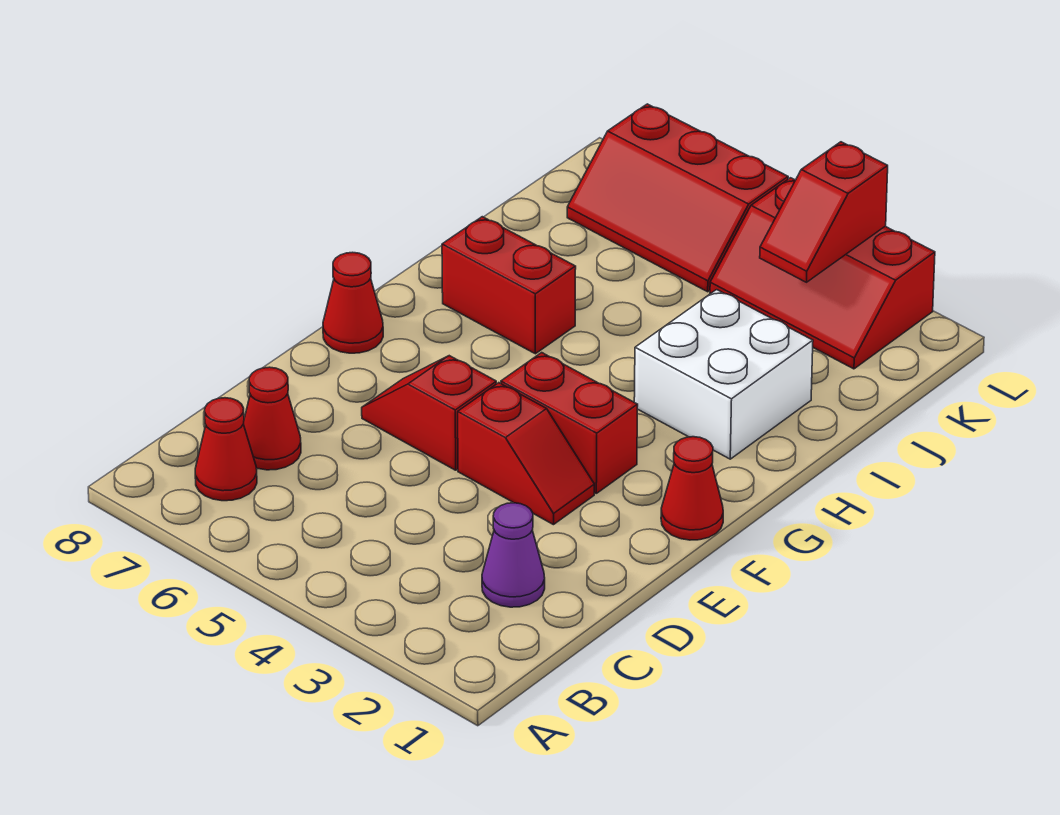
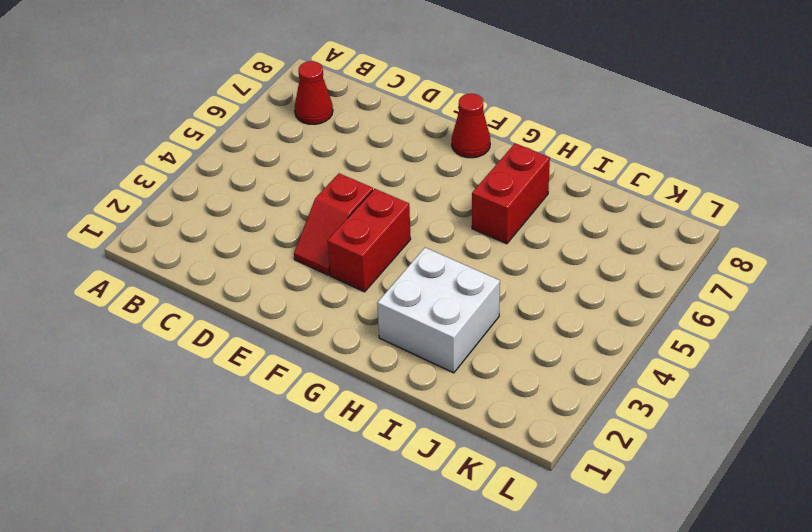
none -> purple 1x1 cone [482,503,545,607]
none -> red 1x1 cone [244,367,301,470]
none -> red 1x2 slope [362,356,496,470]

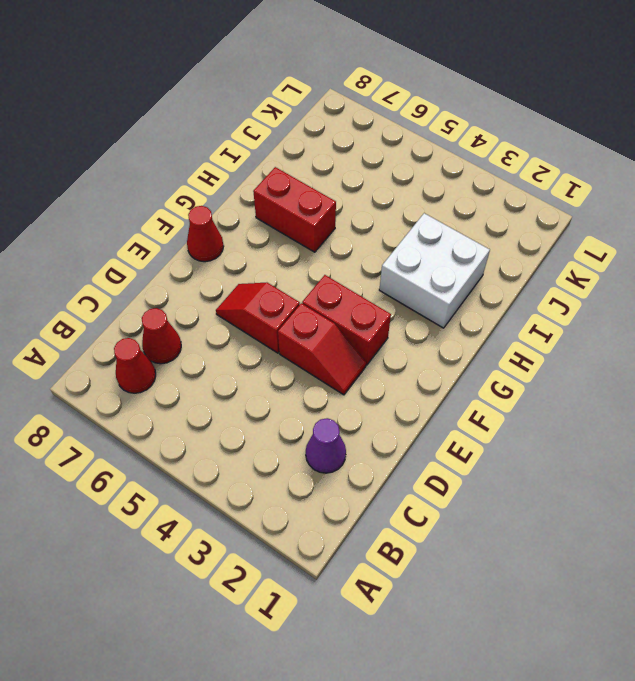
none -> red 1x1 cone [661,437,723,540]
none -> red 2x3 slope [710,178,935,369]
none -> red 2x3 slope [567,104,788,292]

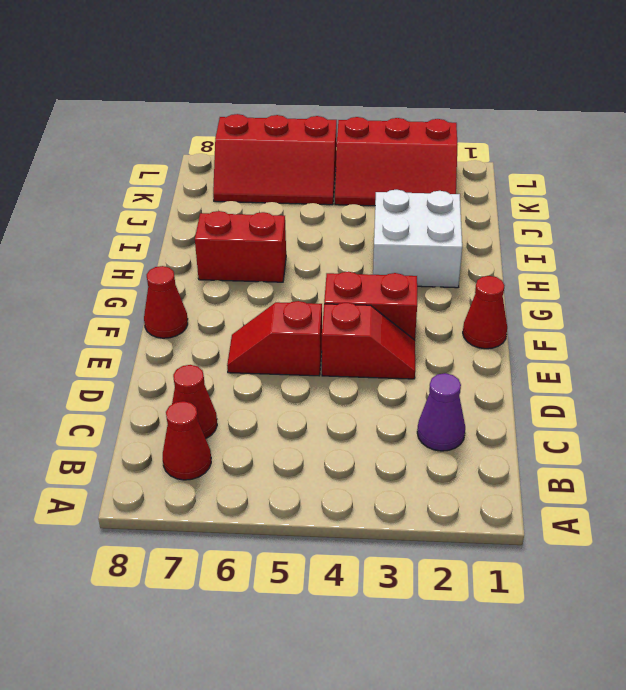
none -> red 1x2 slope [760,142,888,282]

